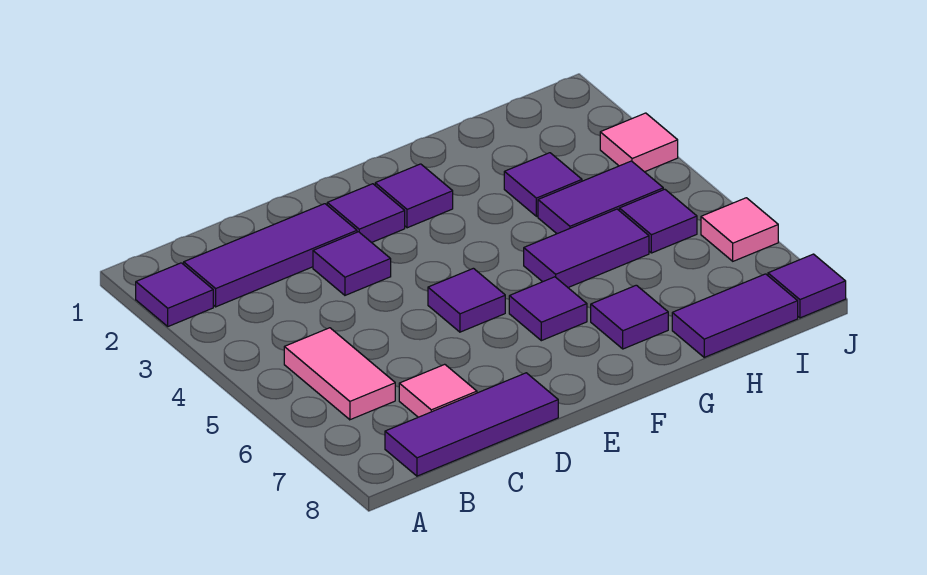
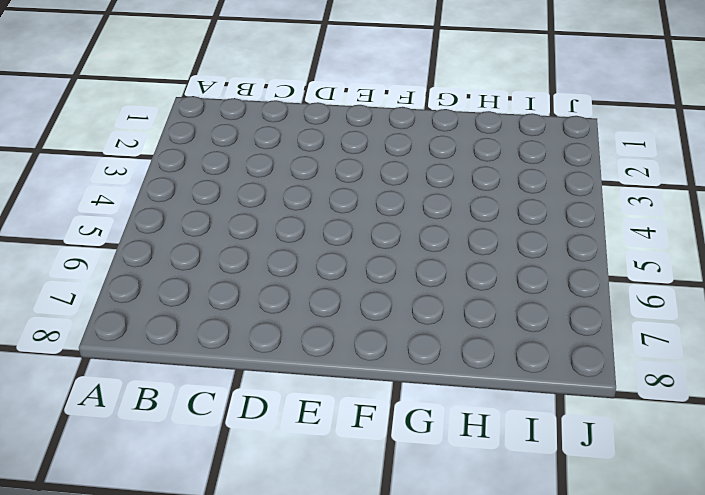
none -> purple 1x1 tile [136,263,213,326]
none -> purple 1x3 tile [184,204,357,307]
none -> pink 1x2 tile [284,328,395,420]

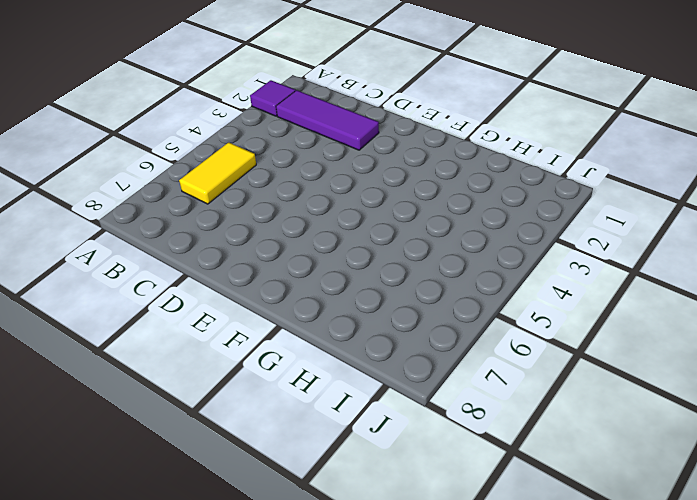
yellow 1x2 tile [179,142,256,204] -> pink 1x2 tile [284,328,395,420]
none -> purple 1x3 tile [385,373,558,476]
none -> pink 1x1 tile [399,364,477,417]
none -> purple 1x1 tile [313,232,391,295]

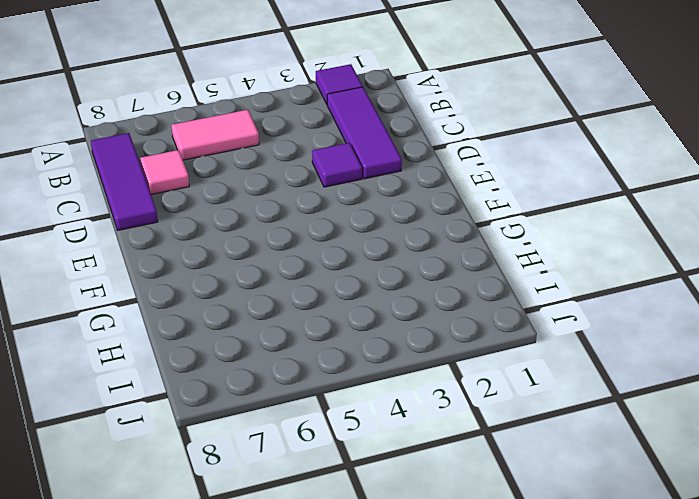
none -> purple 1x1 tile [327,184,405,243]
none -> purple 1x1 tile [428,268,505,332]
none -> purple 1x1 tile [375,164,453,228]

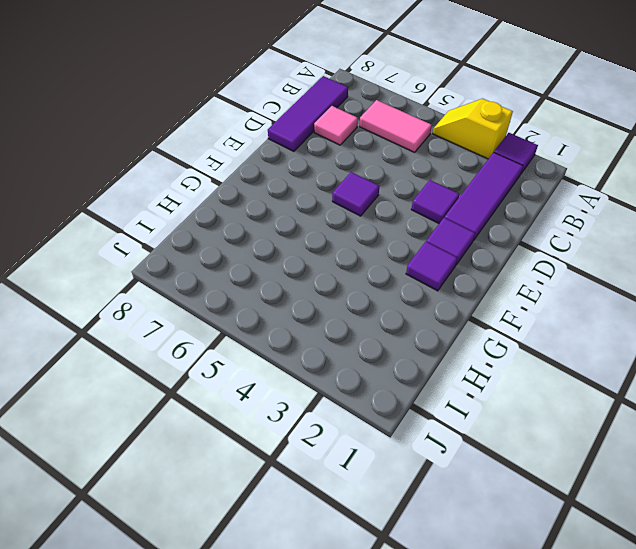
yellow 1x2 slope [433,99,513,159] -> none
none -> purple 1x1 tile [509,277,587,341]
none -> purple 1x2 tile [524,209,649,287]
none -> purple 1x1 tile [591,285,668,349]

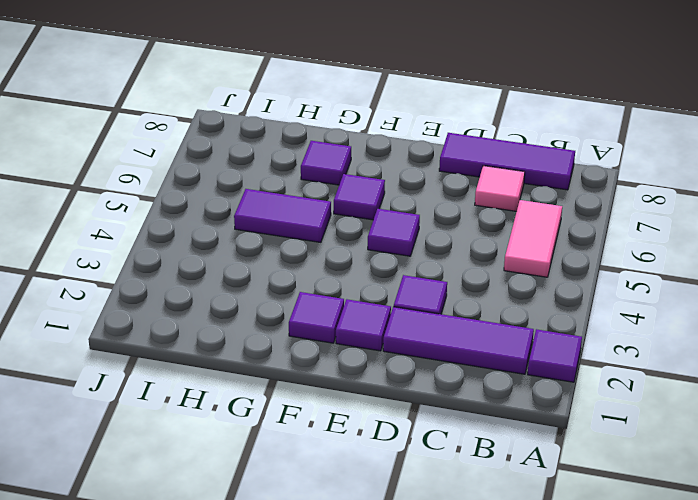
none -> purple 1x1 tile [504,153,582,216]
none -> purple 1x2 tile [538,161,663,234]
none -> purple 1x2 tile [672,274,798,357]

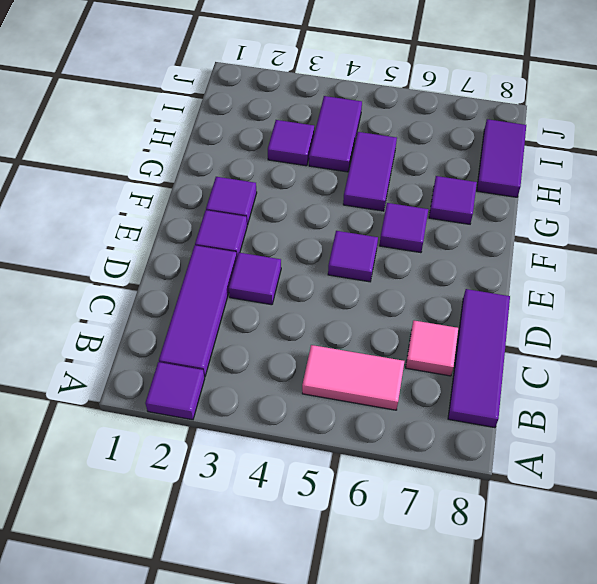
none -> purple 1x1 tile [619,189,697,253]
none -> pink 1x1 tile [600,113,678,172]
none -> pink 1x1 tile [701,198,778,261]

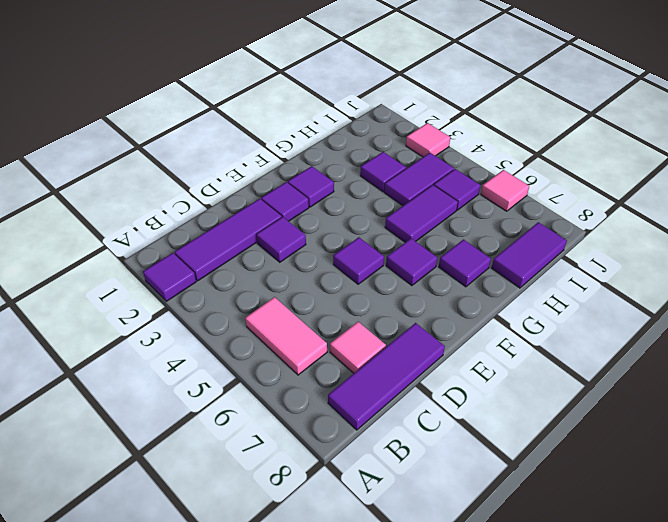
none -> purple 1x1 tile [768,254,846,318]

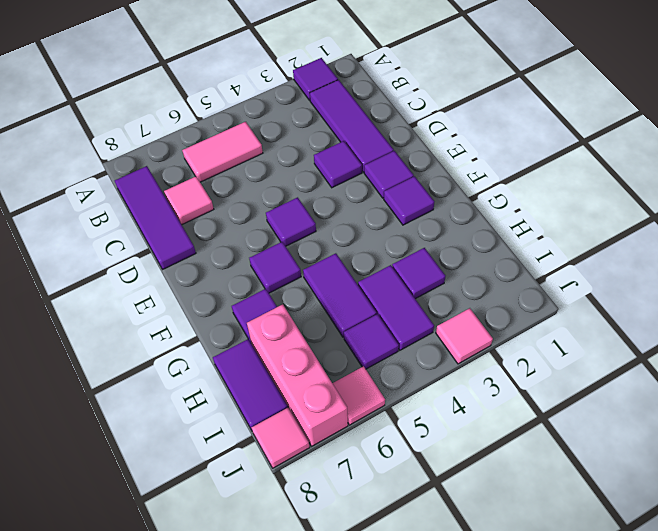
pink 1x3 brick [247,304,348,446] -> none
pink 1x1 tile [252,407,310,468] -> purple 1x1 tile [768,254,846,318]

